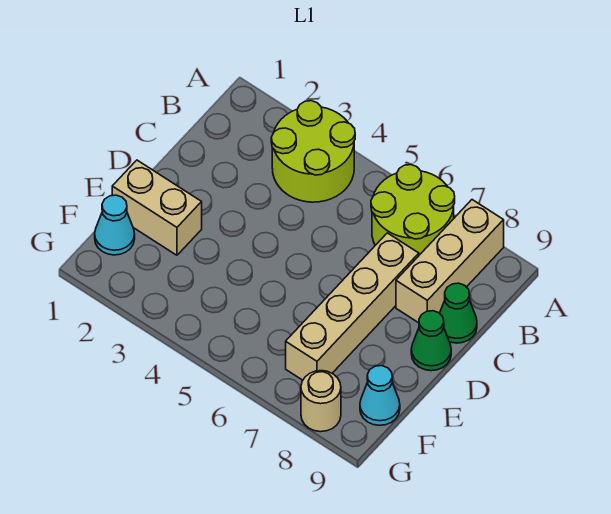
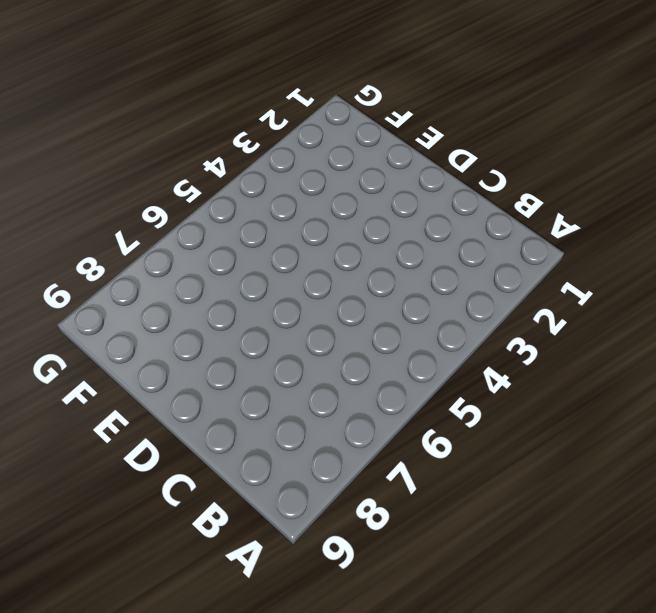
none -> lime 2x2 round brick [271,101,355,202]
none -> lime 2x2 round brick [371,165,455,255]

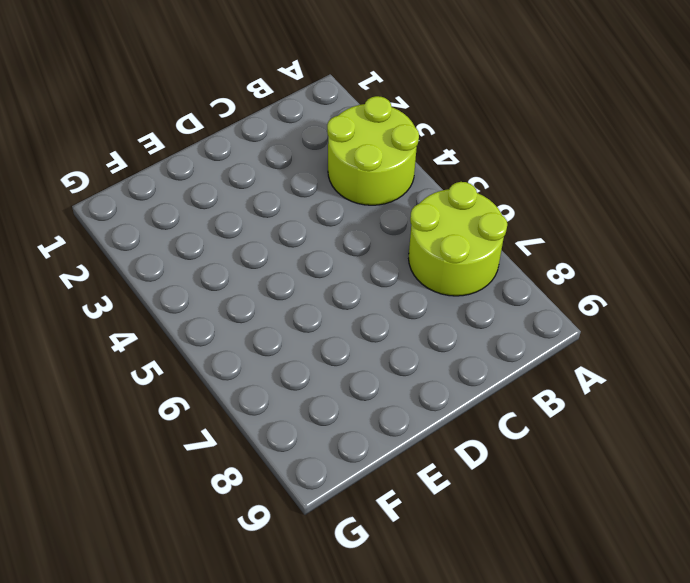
none -> tan 1x3 brick [396,200,504,323]
none -> tan 1x4 brick [286,233,419,380]

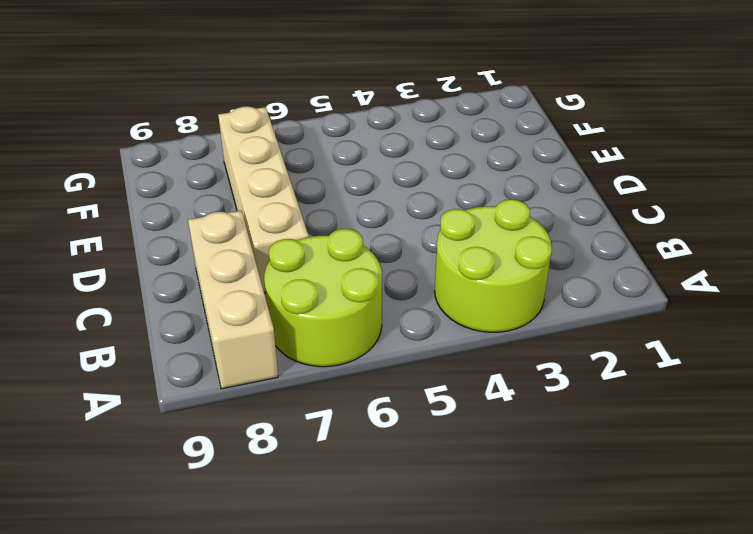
none -> green 1x1 cone [440,283,477,343]
none -> green 1x1 cone [411,311,451,371]

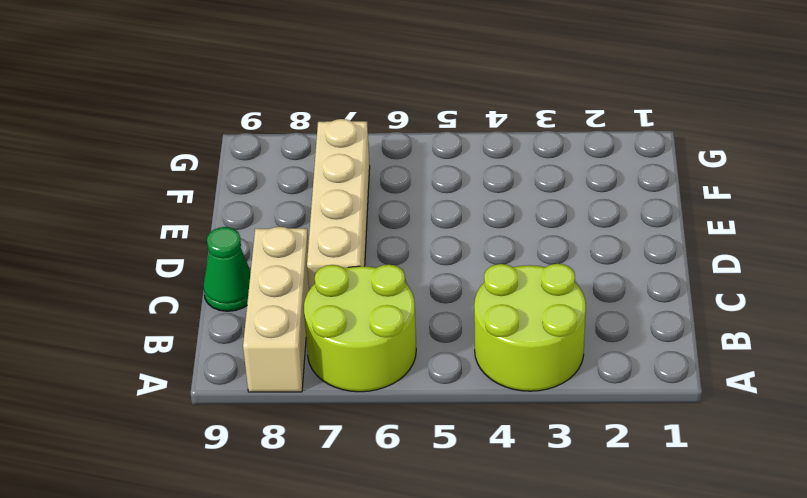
none -> green 1x1 cone [411,311,451,371]
none -> tan 1x2 brick [112,160,202,255]

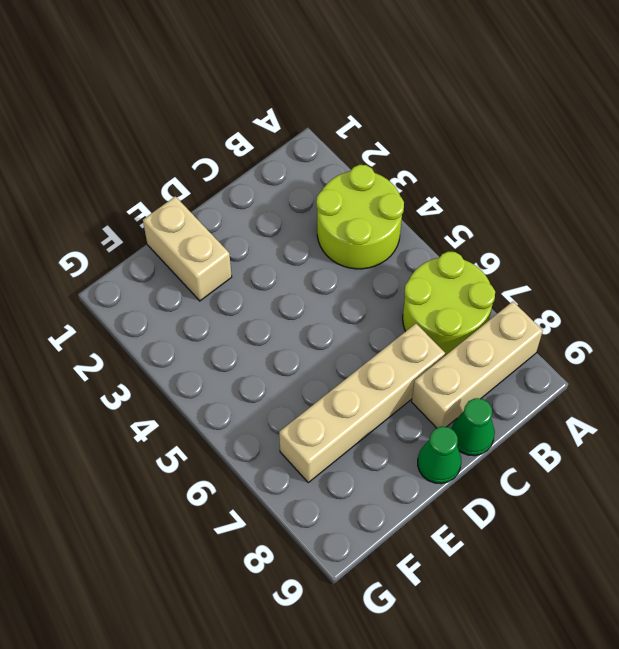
none -> cyan 1x1 cone [95,195,135,255]
none -> cyan 1x1 cone [360,366,400,425]

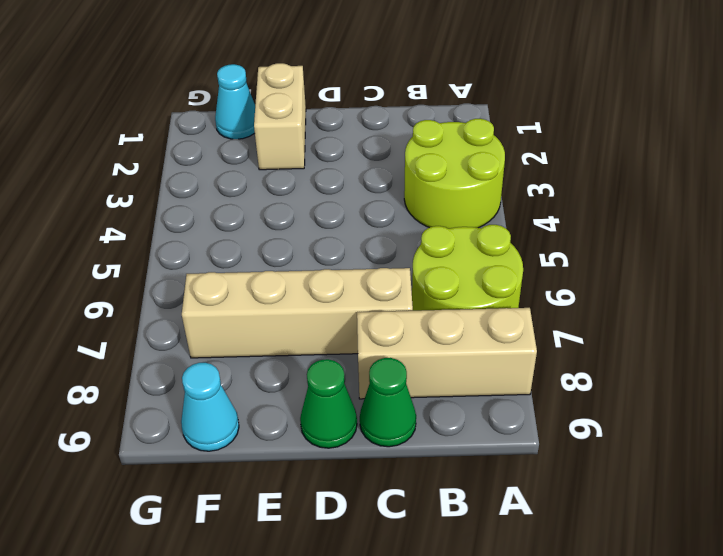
none -> tan 1x1 round brick [301,371,341,432]

